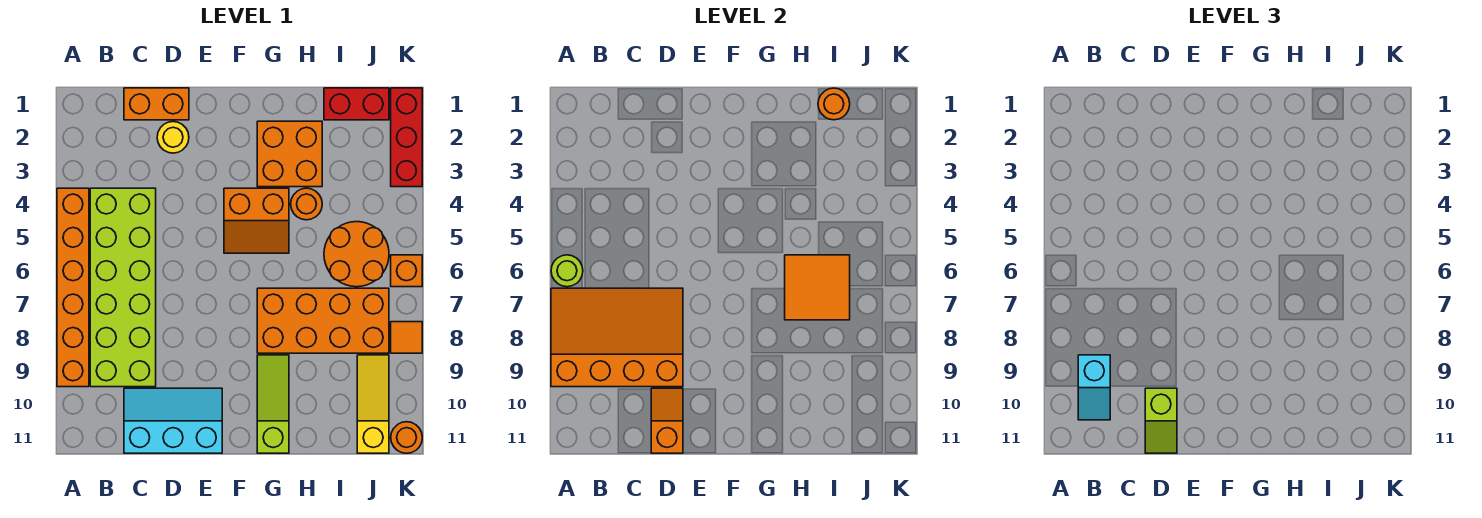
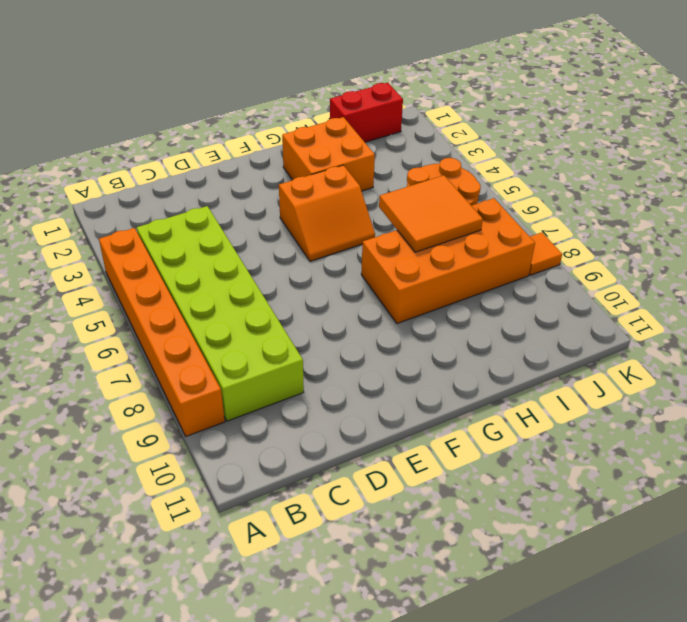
none -> orange 1x2 brick [124,88,189,120]
none -> cyan 2x3 slope [124,388,222,453]
none -> yellow 1x1 round brick [157,122,189,153]

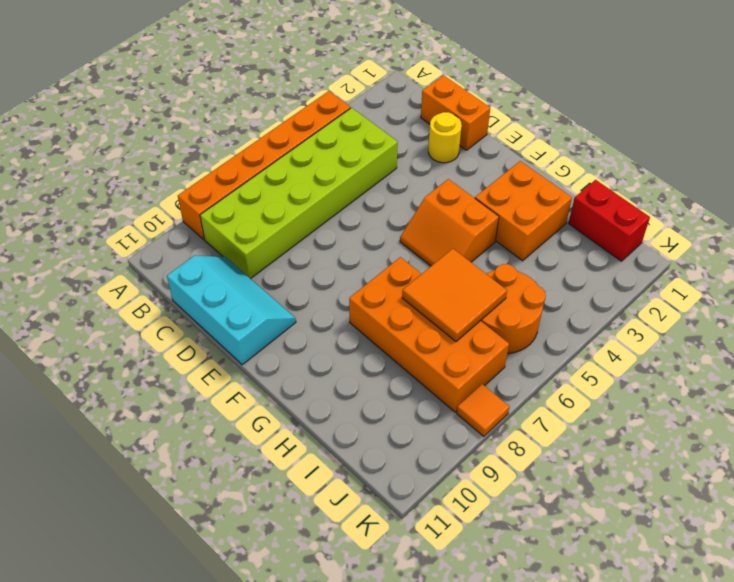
none -> lime 1x3 slope [257,355,289,453]
none -> orange 1x1 round brick [291,188,322,220]
none -> yellow 1x3 slope [357,355,389,453]

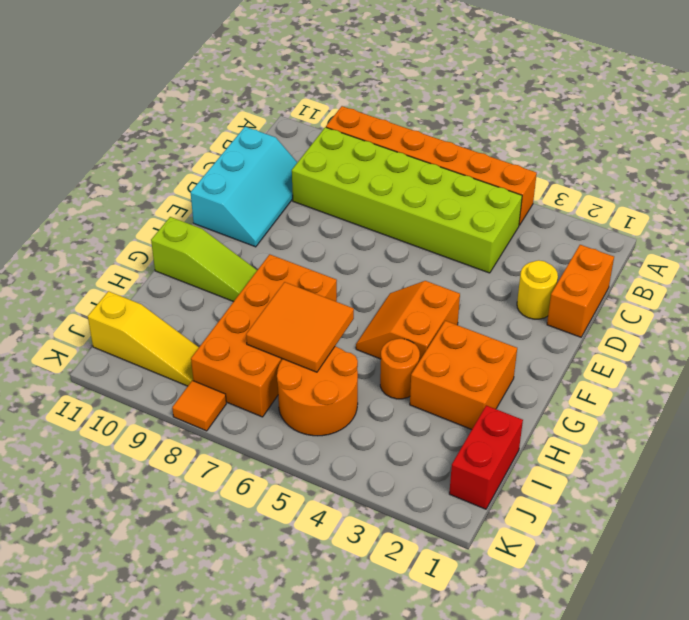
none -> red 1x3 brick [391,88,422,187]
none -> orange 1x1 brick [391,255,422,287]
none -> orange 1x1 round brick [391,422,422,453]

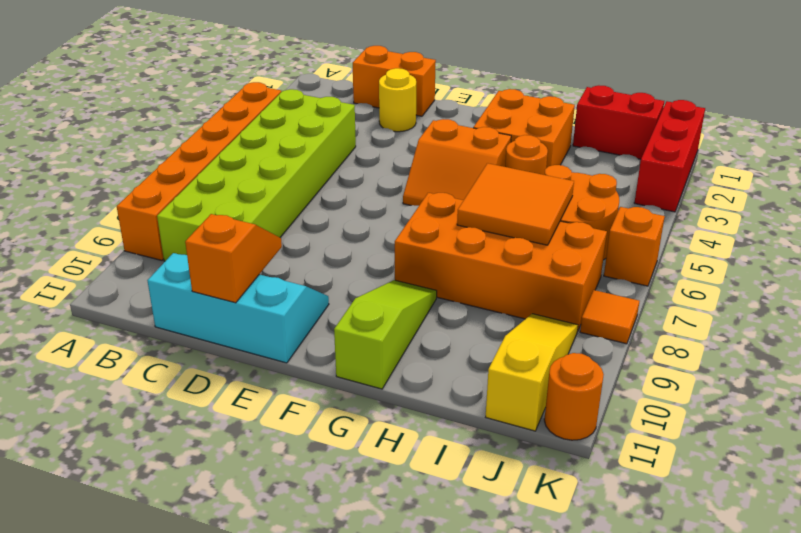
none -> lime 1x1 round brick [551,255,583,287]
none -> orange 3x4 slope [551,288,683,387]
none -> orange 1x1 round brick [818,88,850,120]

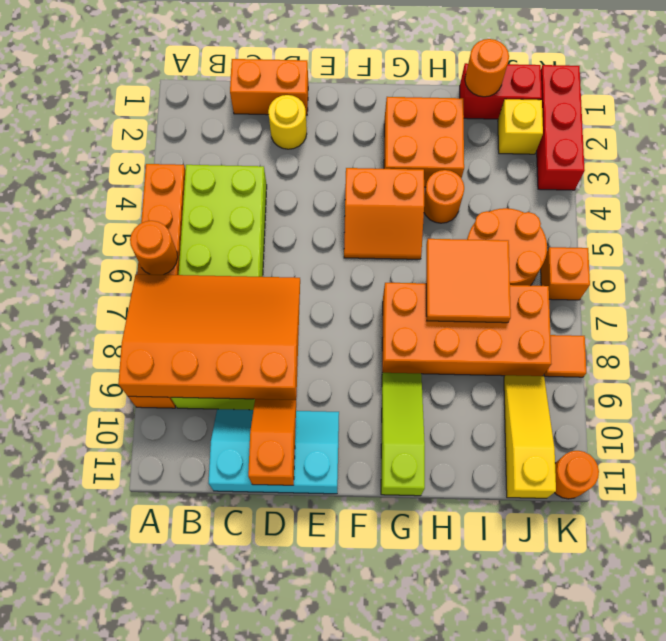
orange 1x1 round brick [130,221,178,275] -> lime 1x1 round brick [551,255,583,287]
yellow 1x1 brick [498,99,543,154] -> none
none -> cyan 1x2 slope [1078,355,1110,420]
none -> lime 1x2 slope [1145,388,1177,453]

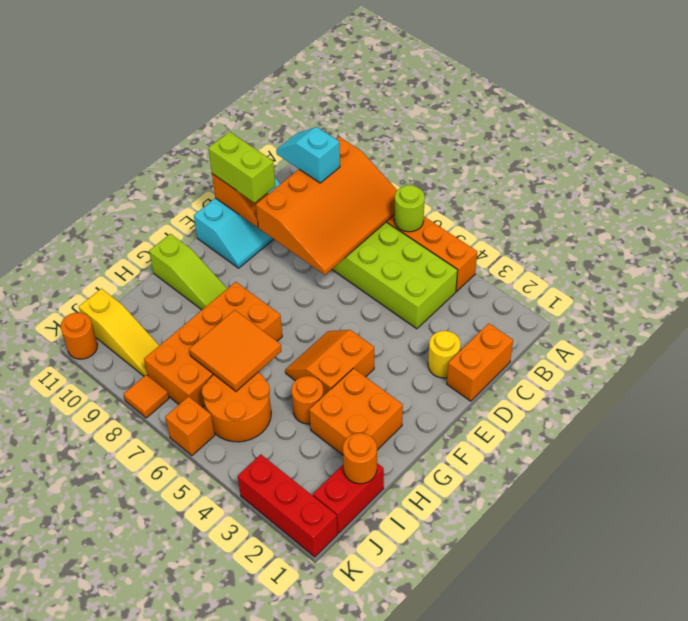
lime 1x2 brick [208,132,275,203] -> lime 1x2 slope [1145,388,1177,453]

